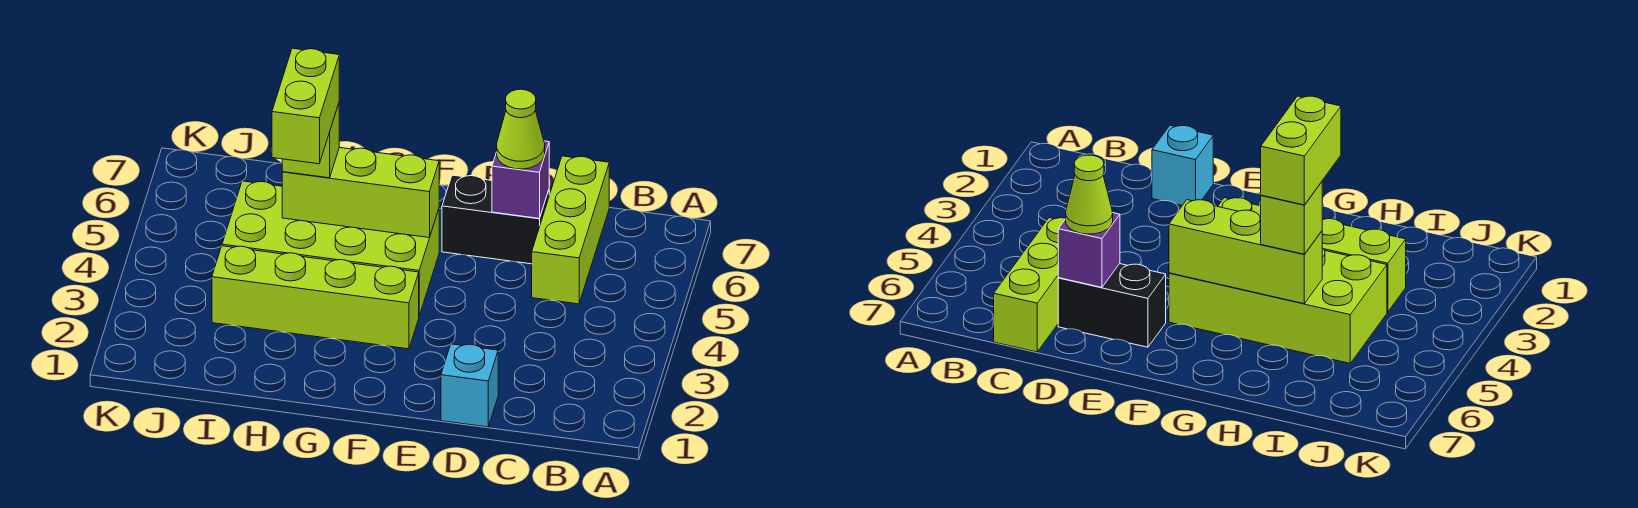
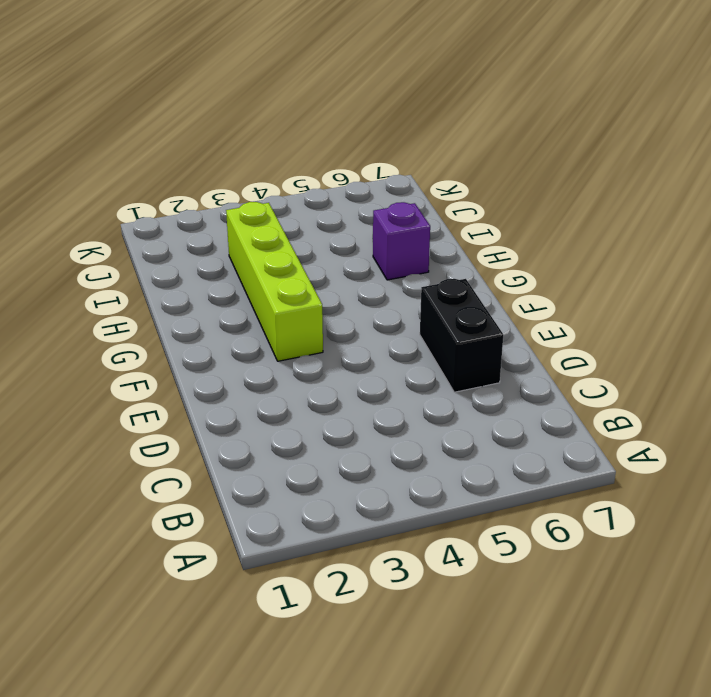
purple 1x1 brick [373,202,430,280] -> purple 1x1 brick moved to [492,141,549,219]
none -> lime 1x3 brick [532,156,609,304]
none -> cyan 1x1 brick [441,344,498,427]

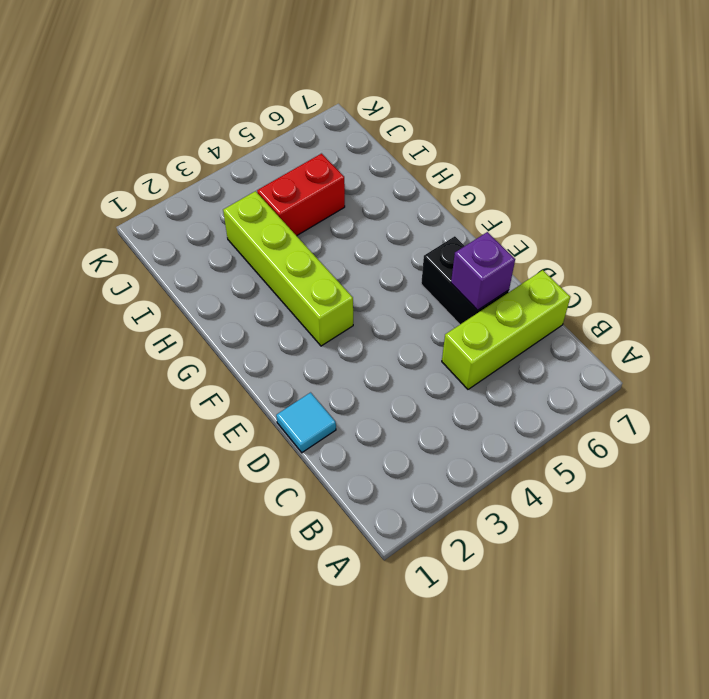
cyan 1x1 tile [276,393,336,453] -> cyan 1x1 brick [441,344,498,427]
red 1x2 brick [257,154,345,236] -> lime 2x4 brick [222,181,439,316]
none -> lime 1x3 brick [282,148,439,238]
none -> lime 1x1 cone [497,89,545,169]

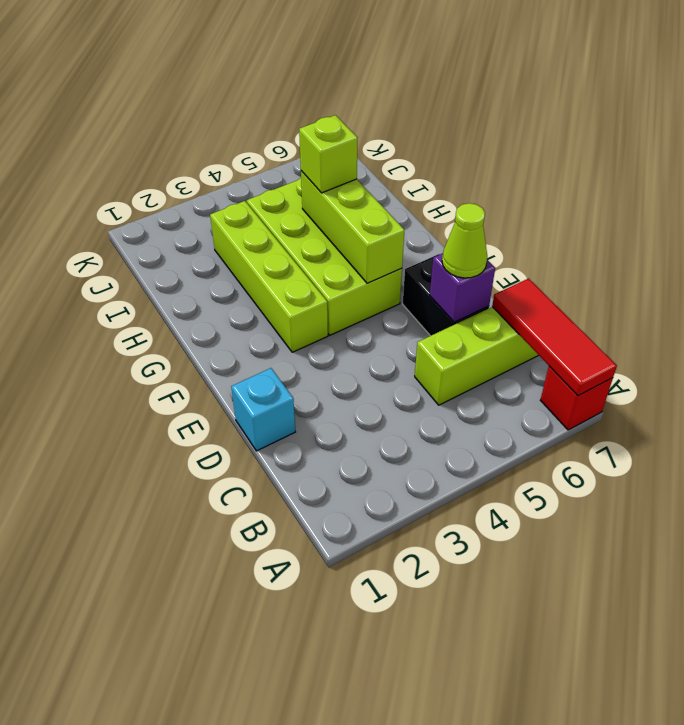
red 1x1 brick [540,366,613,430] -> none
red 1x3 tile [492,279,617,396] -> none
none -> lime 1x2 brick [272,48,339,164]

